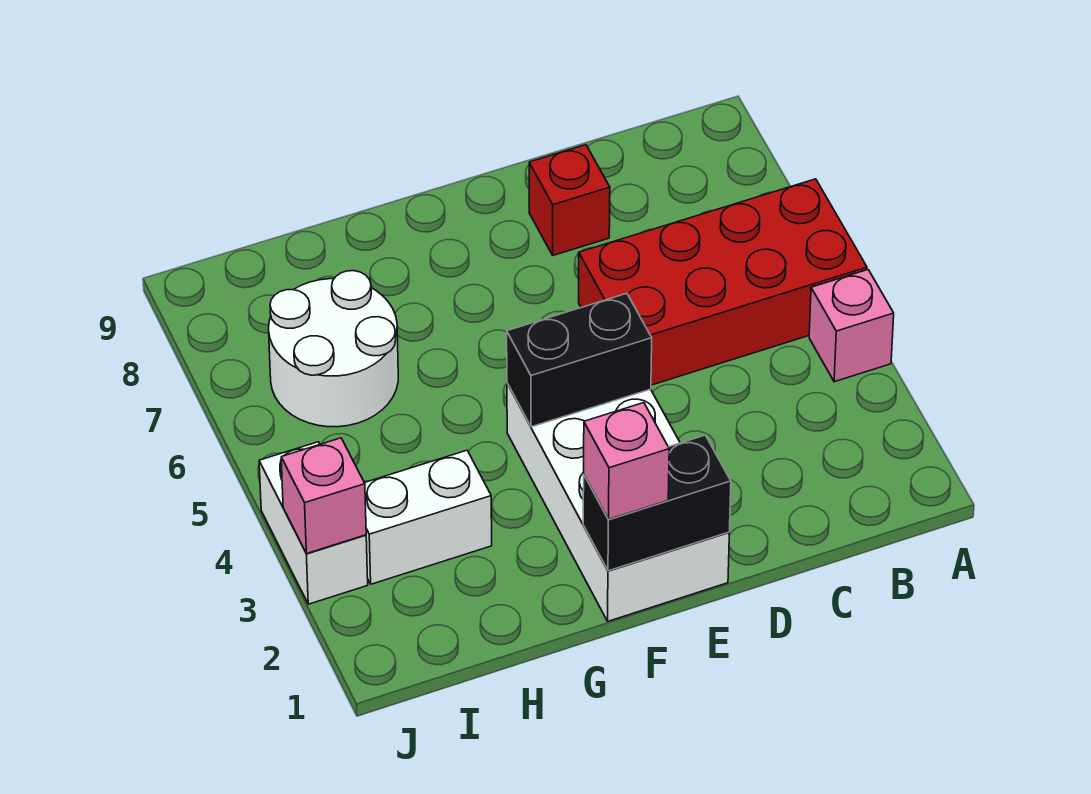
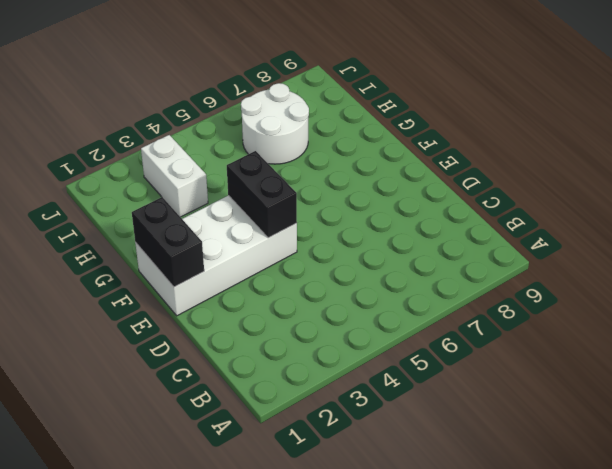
none -> pink 1x1 brick [809,270,894,382]
none -> red 2x4 brick [579,179,867,385]

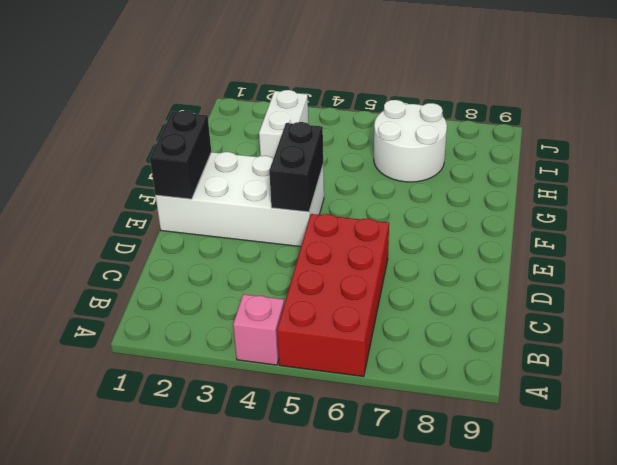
none -> red 1x1 brick [529,145,610,255]
none -> white 1x2 brick [259,442,368,604]

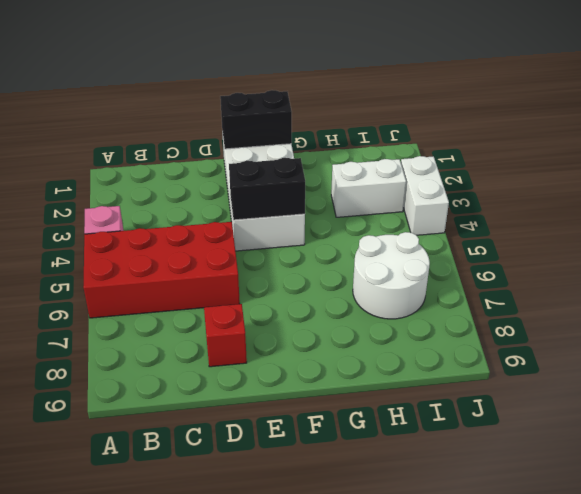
none -> pink 1x1 brick [281,438,366,554]
none -> pink 1x1 brick [584,403,669,519]

